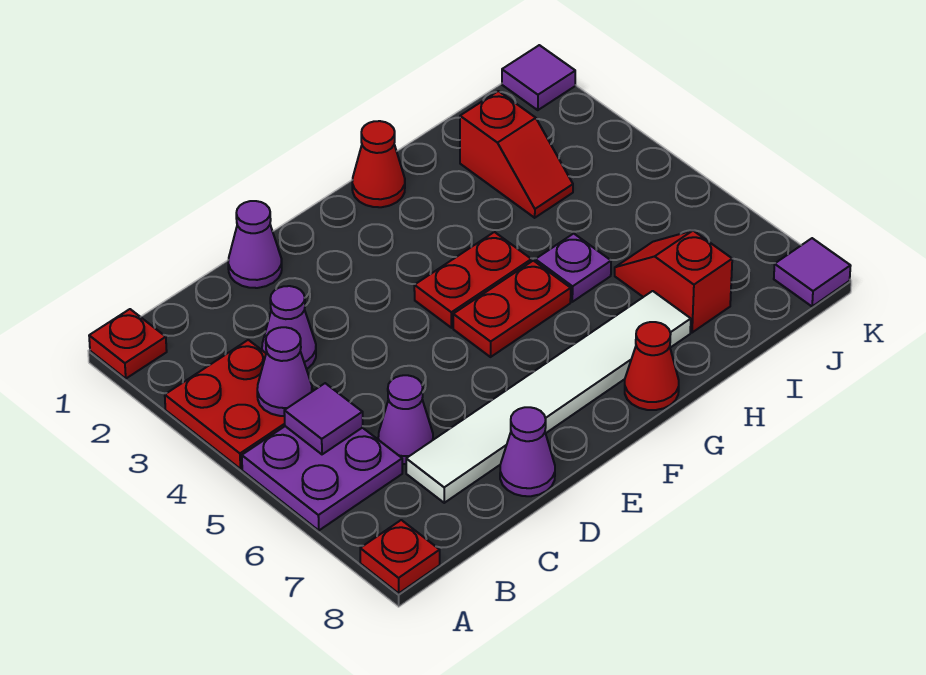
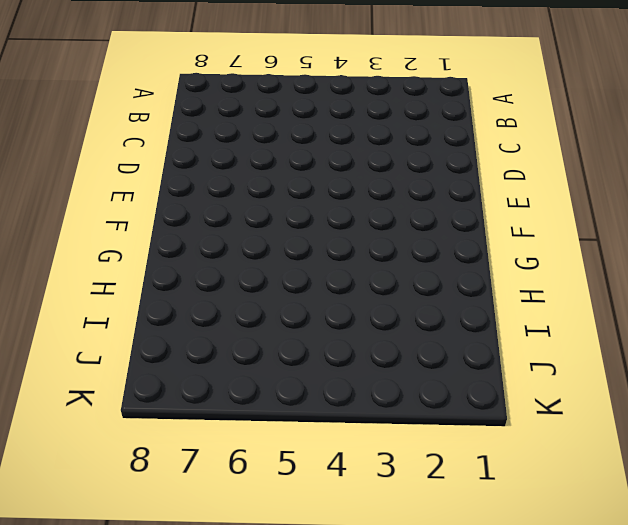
none -> red 1x1 plate [89,309,167,379]
none -> red 2x2 plate [165,340,314,469]
none -> purple 2x2 plate [242,426,402,530]

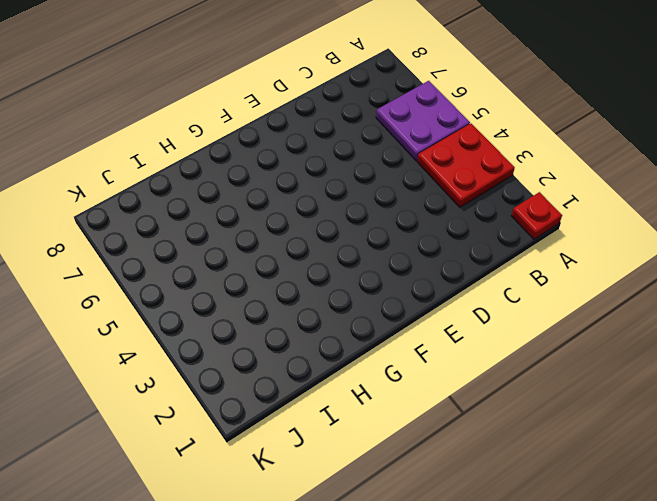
none -> red 1x1 plate [360,520,440,593]
none -> purple 1x1 cone [262,286,316,369]
none -> purple 1x1 cone [378,375,433,464]

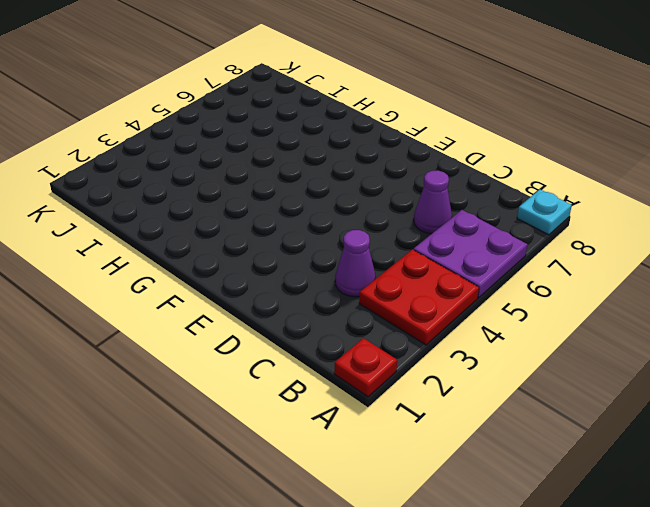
cyan 1x1 plate [517,189,572,235] -> red 1x1 plate [360,520,440,593]
none -> white 1x6 tile [406,291,691,503]
none -> purple 1x1 cone [228,201,282,288]
none -> purple 1x1 cone [500,407,555,496]

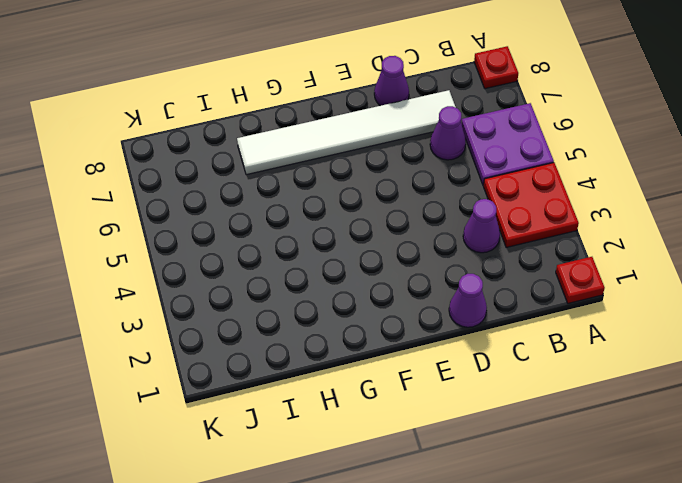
none -> red 1x2 plate [414,232,531,328]
none -> red 1x2 plate [453,261,571,357]
none -> red 1x1 cone [352,121,405,207]

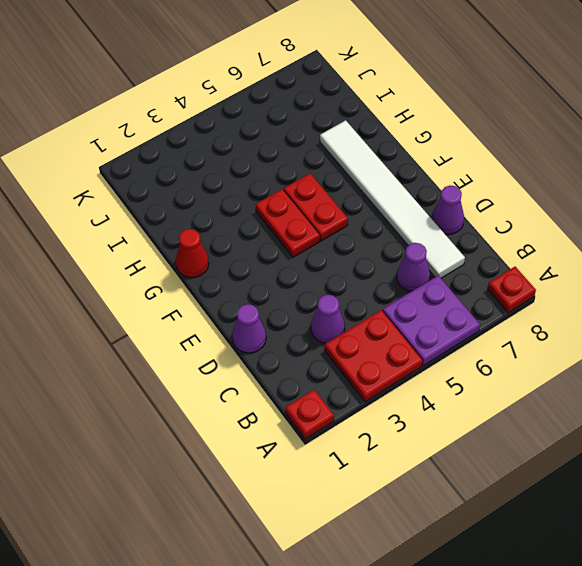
none -> red 1x1 cone [625,322,679,410]
none -> purple 1x1 plate [535,234,611,302]
none -> red 1x2 slope [460,91,573,218]

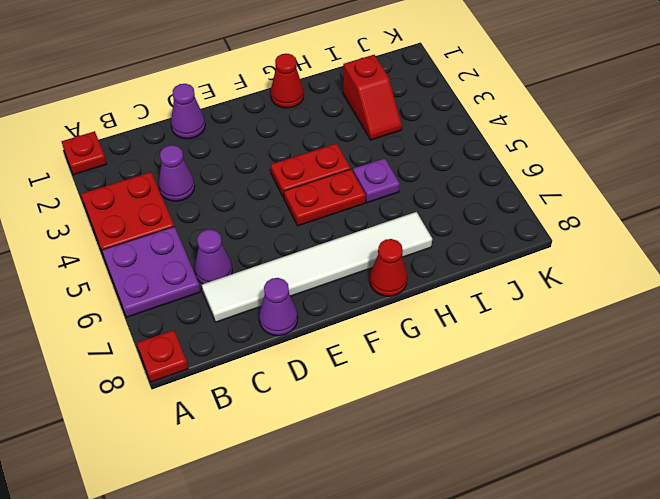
none -> red 1x2 slope [615,231,732,333]
none -> purple 1x1 tile [502,45,575,110]
none -> purple 1x1 tile [774,238,850,307]

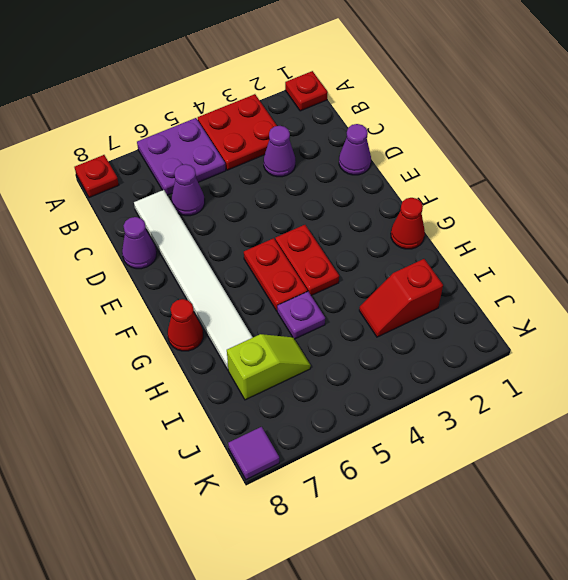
lime 1x2 slope [227,334,311,400] -> red 1x2 slope [615,231,732,333]
none -> purple 1x1 tile [502,45,575,110]
none -> purple 1x1 cone [257,327,312,416]
none -> purple 1x1 tile [284,383,363,454]

